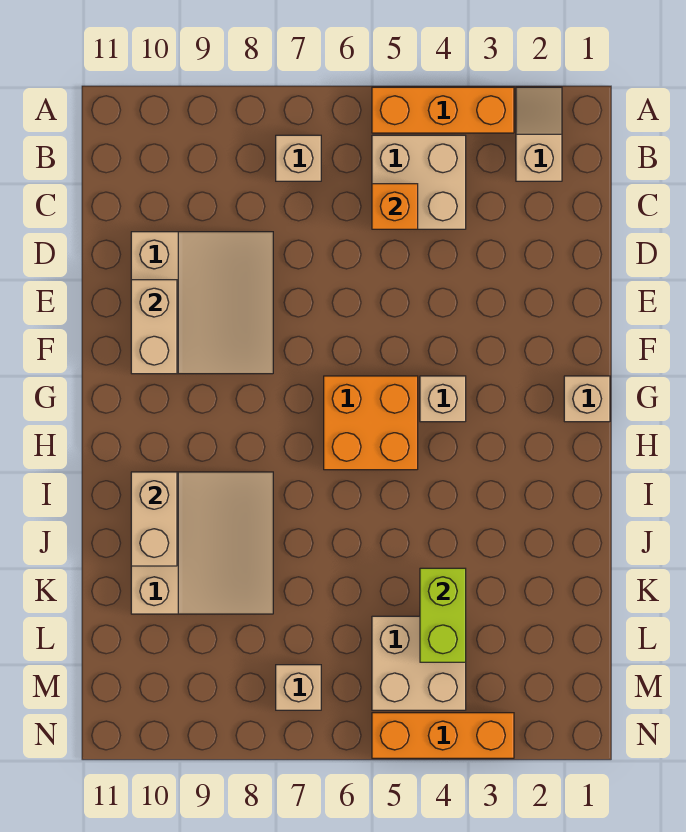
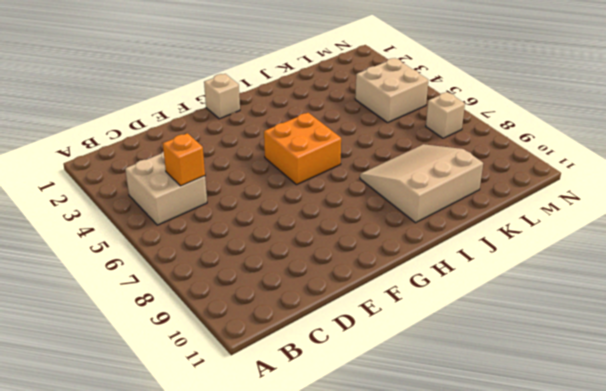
none -> tan 1x2 slope [516,87,562,181]
none -> orange 1x3 brick [372,87,514,133]
none -> tan 1x1 brick [276,135,321,181]

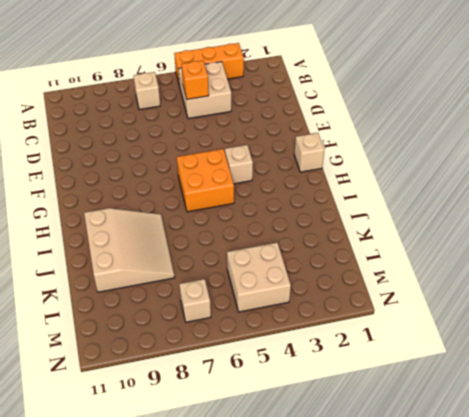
none -> tan 1x2 slope [516,87,562,181]
none -> tan 3x3 slope [131,232,273,374]
none -> orange 1x3 brick [372,713,514,758]

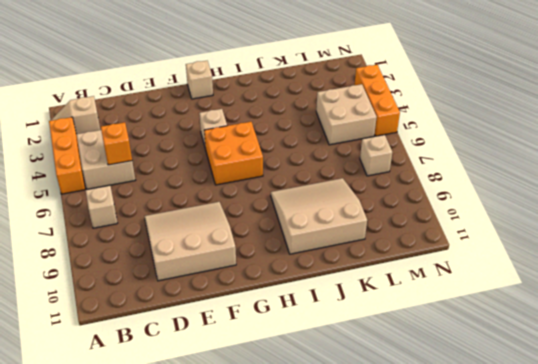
none -> tan 1x2 brick [131,280,177,374]
none -> tan 1x2 brick [131,472,177,566]
none -> lime 1x2 brick [420,568,466,662]

